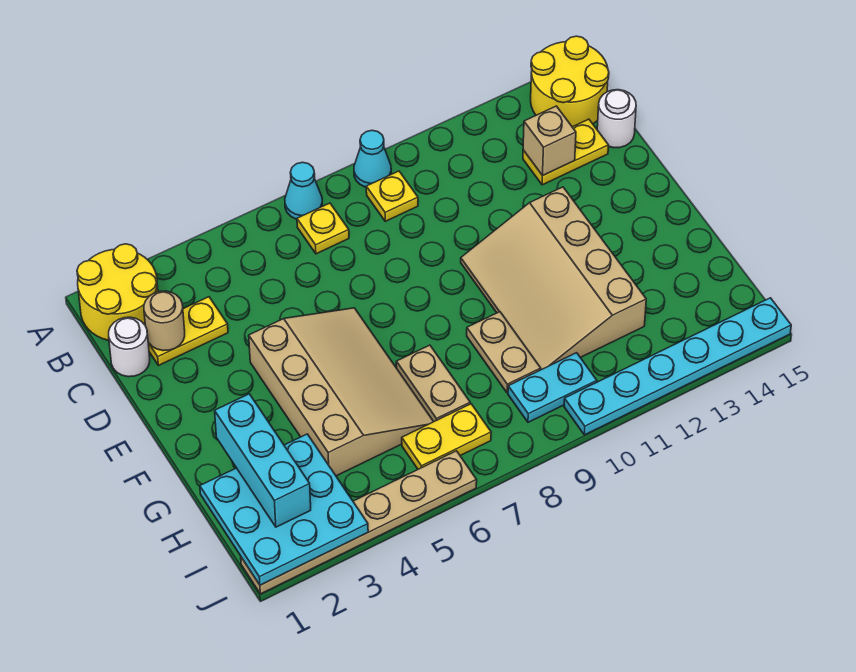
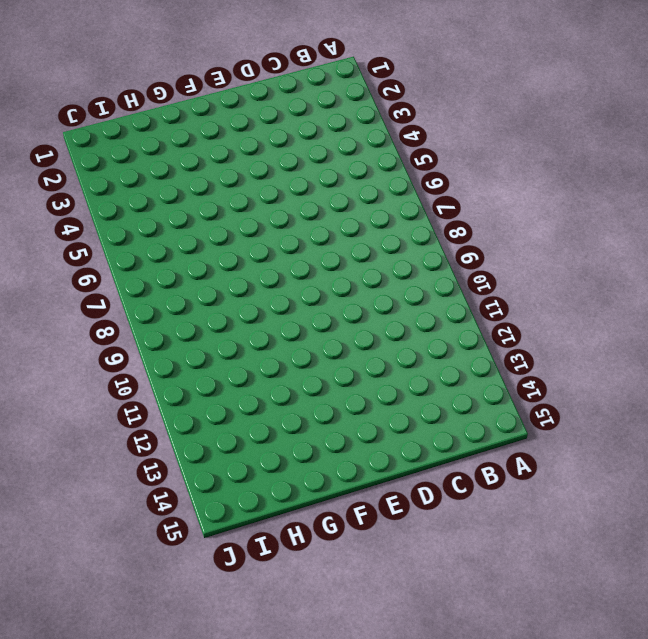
none -> yellow 2x2 round brick [77,244,158,340]
none -> cyan 1x1 cone [285,162,322,219]
none -> cyan 1x1 cone [354,130,391,187]

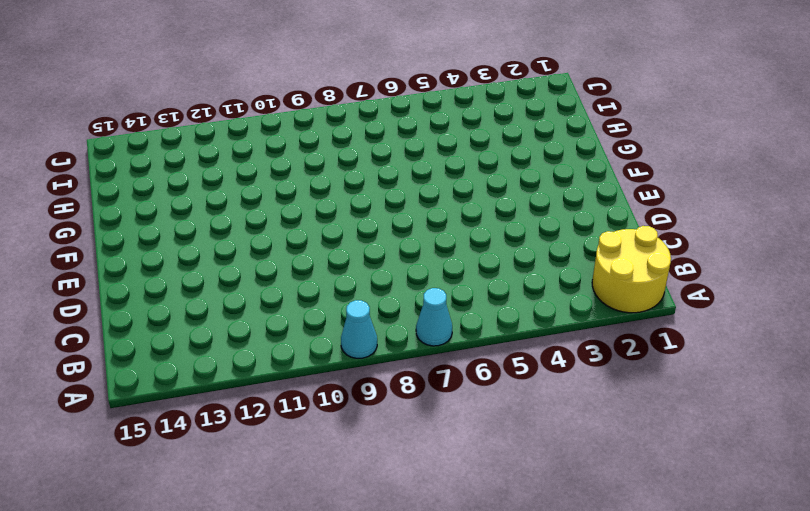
none -> yellow 2x2 round brick [531,36,609,127]
none -> yellow 1x1 plate [297,203,349,254]
none -> yellow 1x1 plate [366,171,418,221]

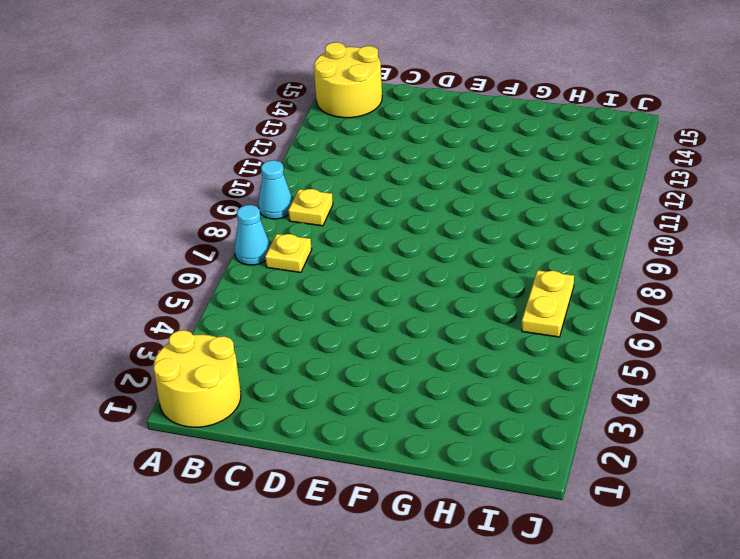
none -> white 1x1 round brick [109,317,150,377]
none -> yellow 1x2 plate [148,297,228,366]
none -> yellow 1x2 plate [523,119,608,185]

